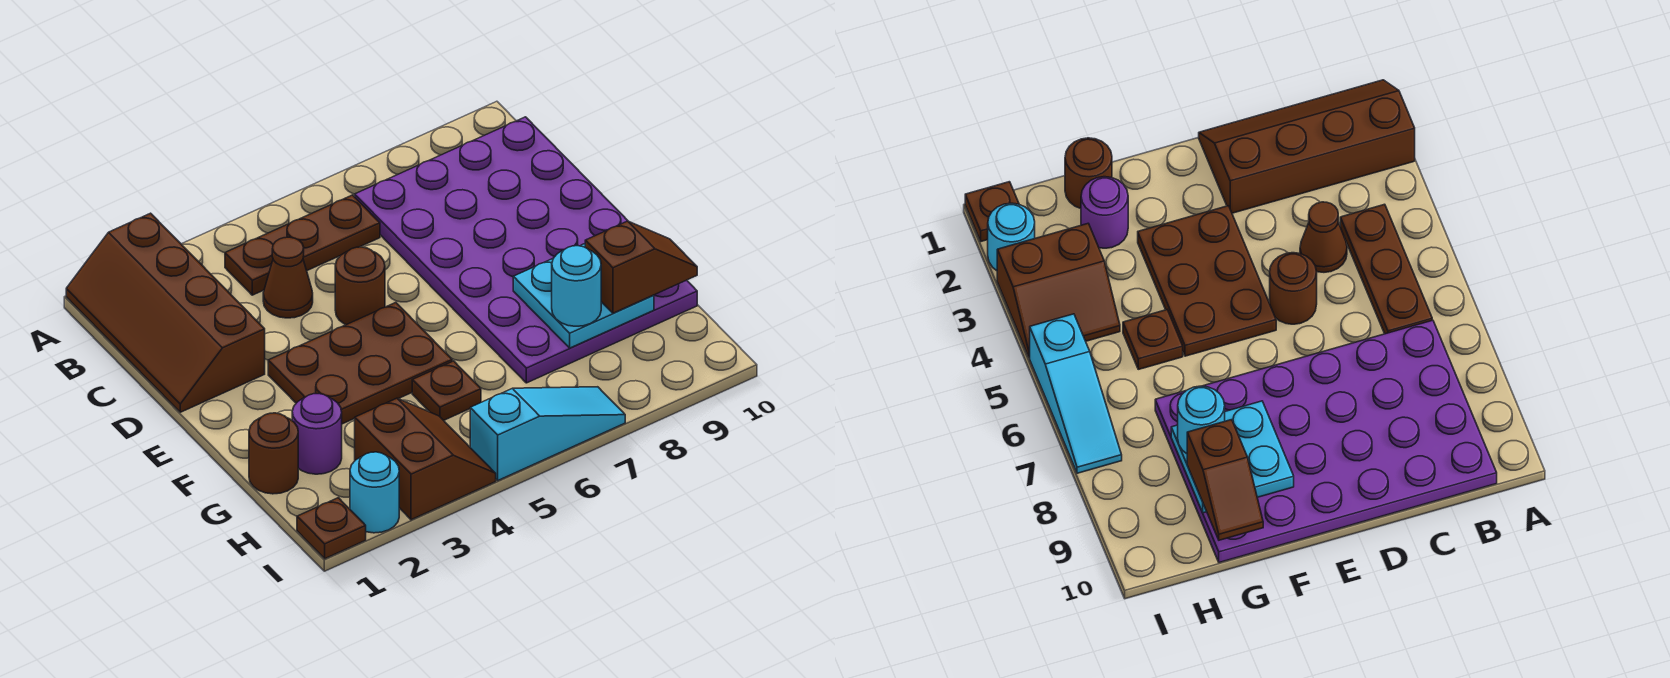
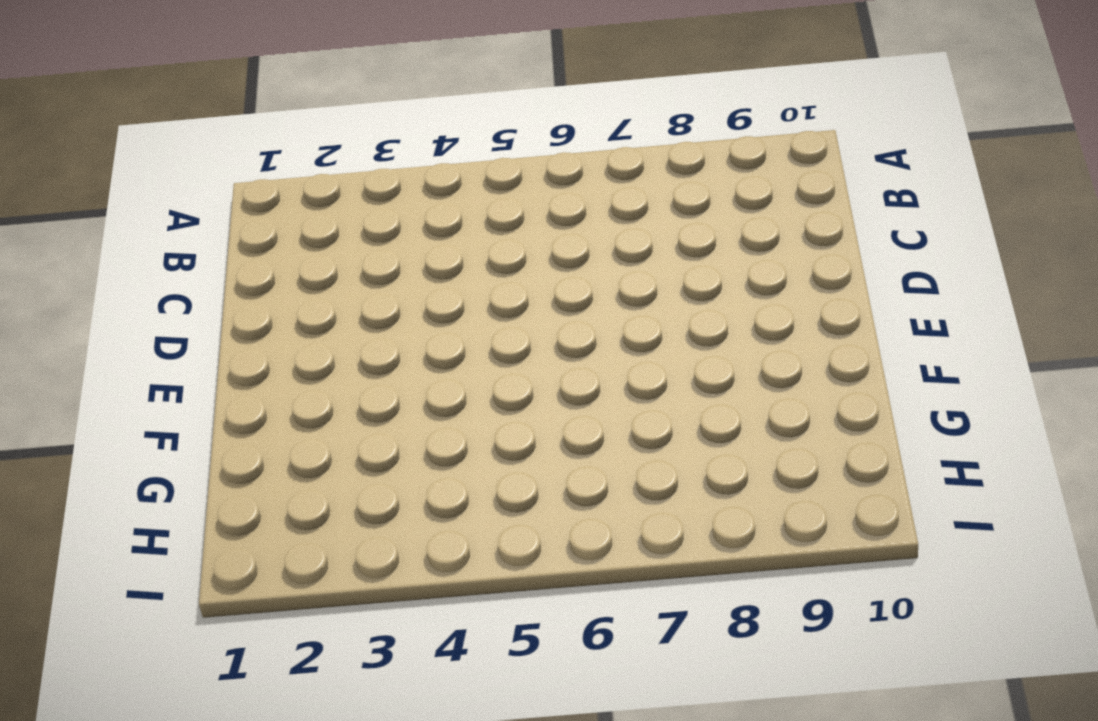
none -> brown 2x4 slope [66,213,265,412]
none -> brown 1x3 plate [225,195,380,295]
none -> purple 4x6 plate [355,117,697,383]

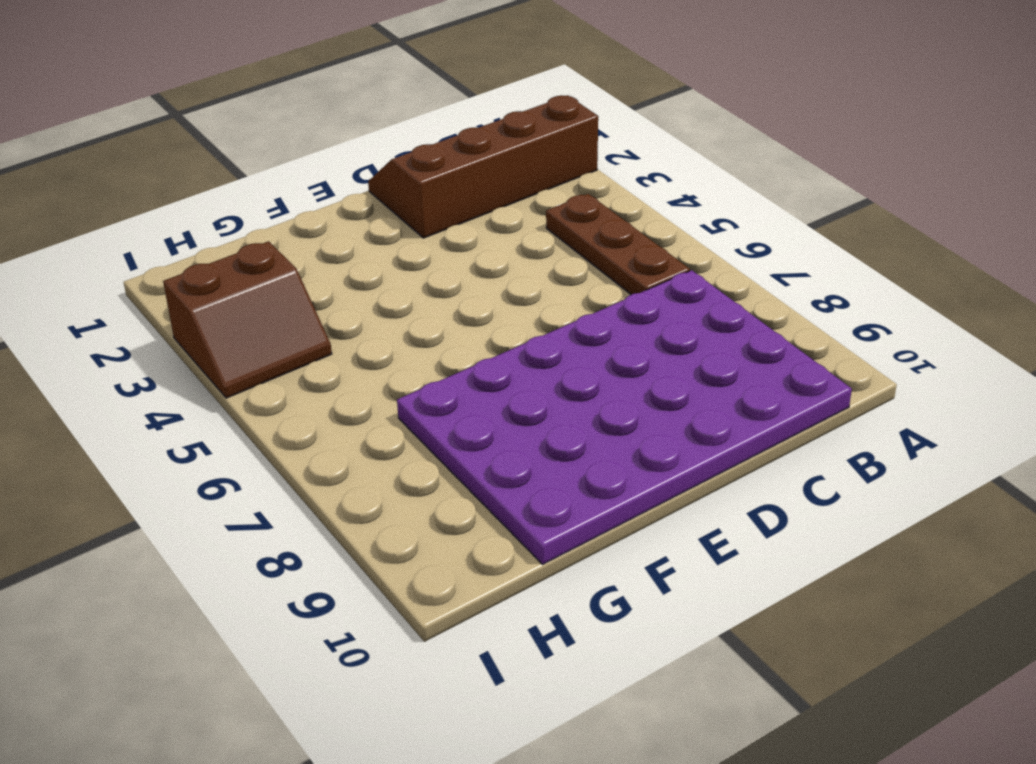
none -> brown 1x1 cone [263,237,313,318]
none -> brown 1x1 round brick [335,247,385,325]
none -> brown 2x3 plate [268,303,452,424]

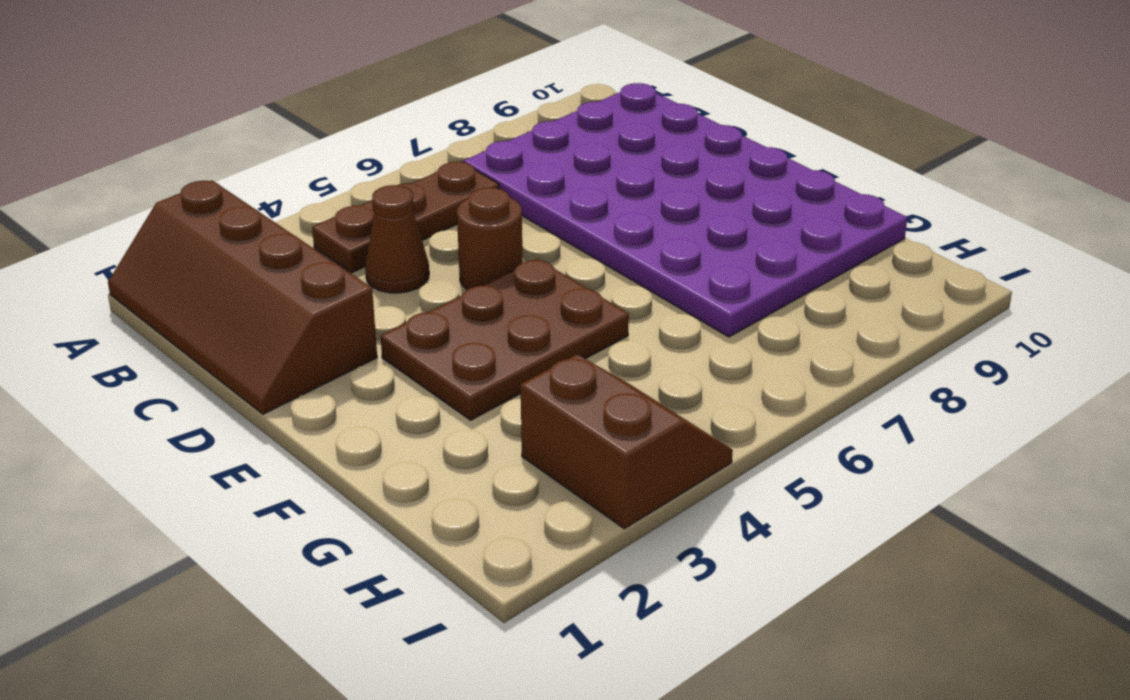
none -> brown 1x1 round brick [249,413,298,494]
none -> purple 1x1 round brick [292,394,342,474]
none -> brown 1x1 plate [412,361,481,420]

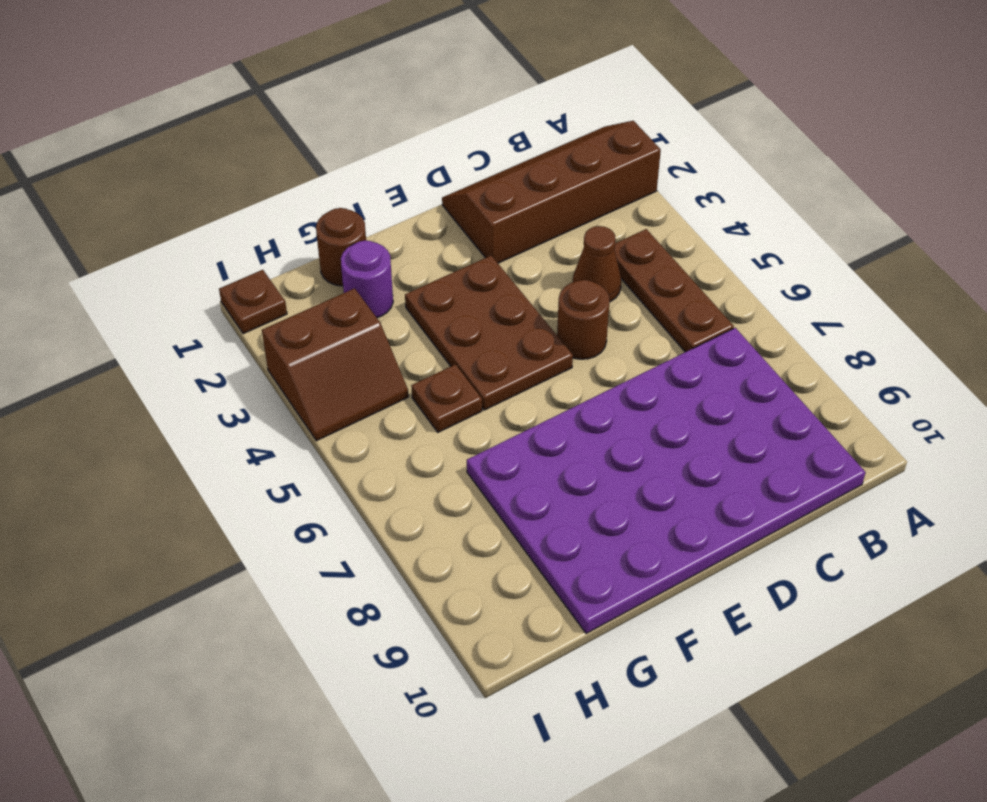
none -> cyan 1x1 round brick [350,452,399,533]
none -> cyan 1x3 slope [470,387,625,480]
none -> cyan 2x2 plate [513,244,654,348]

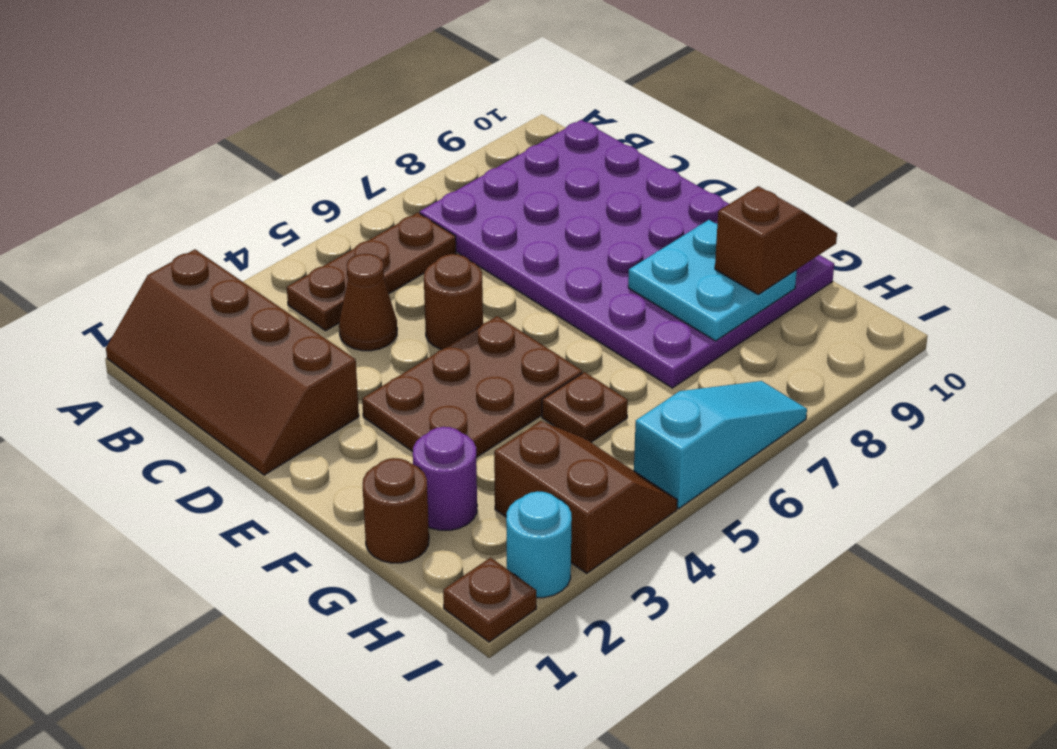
none -> cyan 1x1 round brick [552,246,601,326]

